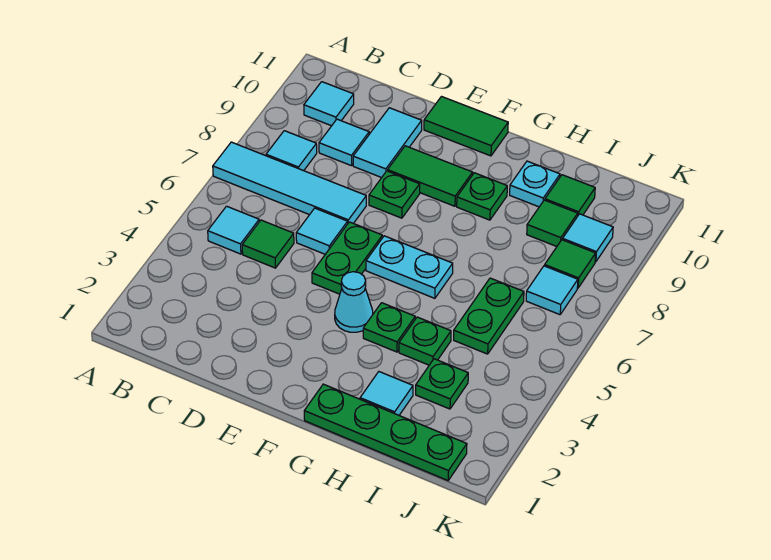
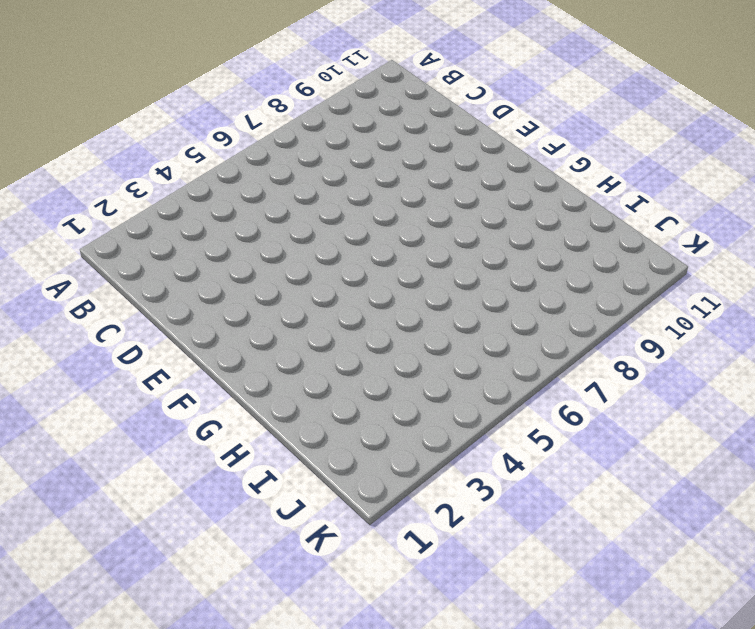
none -> cyan 1x4 tile [213,142,366,223]
none -> cyan 1x1 tile [208,206,259,254]
none -> cyan 1x1 tile [266,131,317,171]

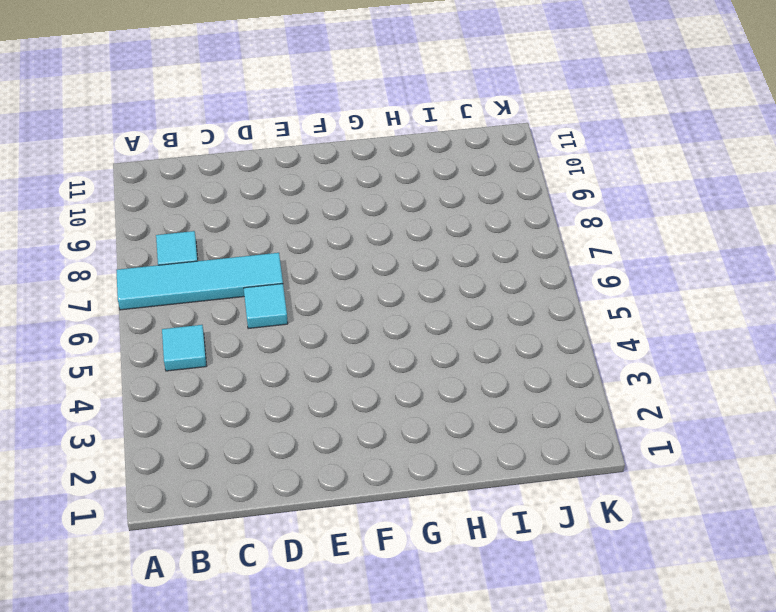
none -> cyan 1x1 tile [304,82,354,126]
none -> green 1x1 tile [242,220,294,268]
none -> cyan 1x1 tile [319,119,369,166]

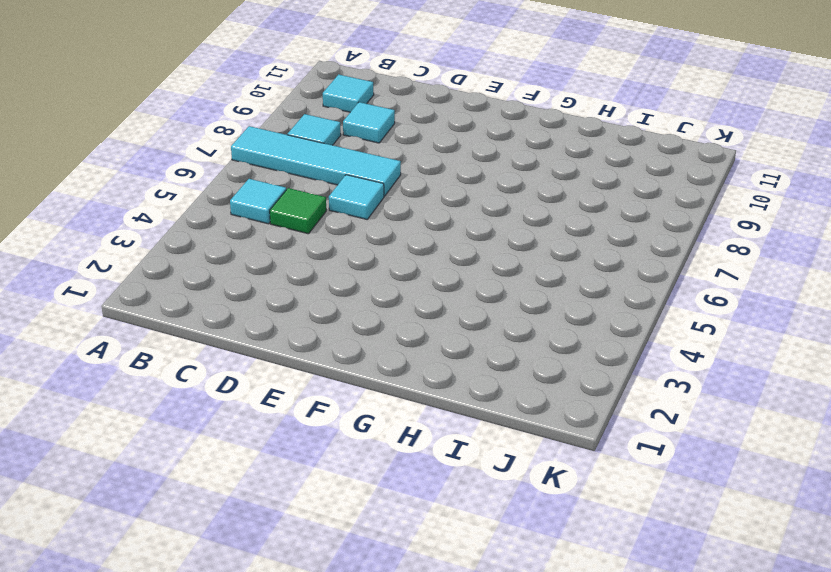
none -> cyan 1x2 tile [353,108,422,178]
none -> green 1x2 plate [312,222,382,294]
none -> green 1x1 plate [369,171,420,218]

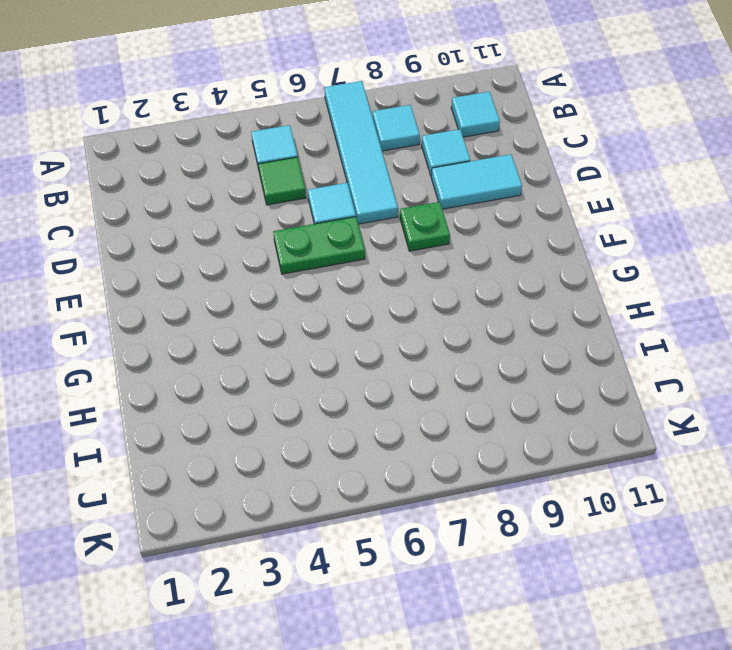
none -> green 1x2 tile [388,146,473,206]
none -> green 1x2 tile [424,97,508,156]
none -> cyan 1x1 cone [335,272,373,332]

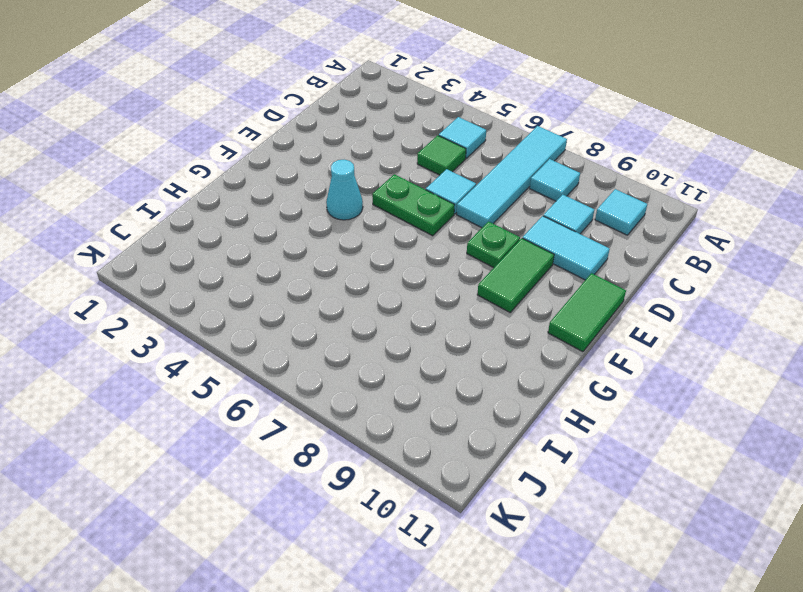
none -> cyan 1x2 plate [366,236,453,298]
none -> green 1x4 plate [304,384,467,480]
none -> green 1x1 plate [363,303,415,352]

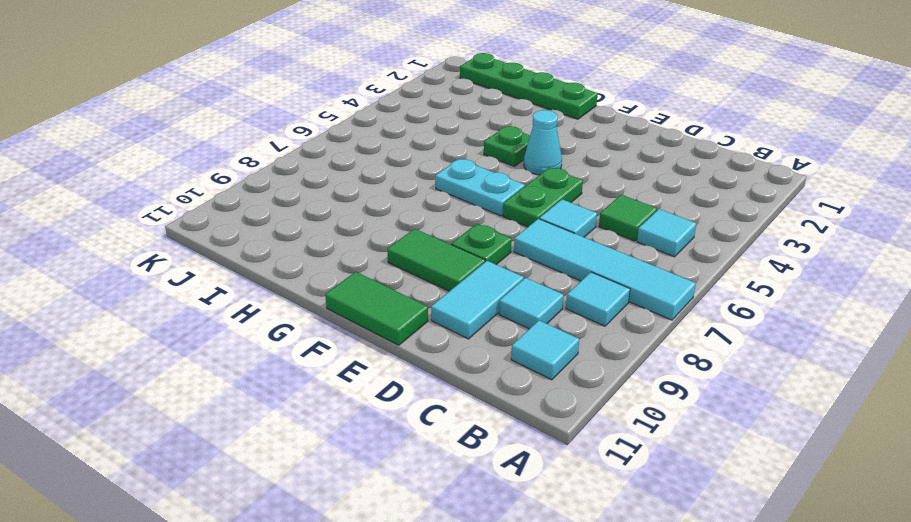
none -> green 1x1 plate [457,173,507,220]
none -> cyan 1x1 tile [360,372,413,415]
none -> green 1x1 plate [399,317,451,365]

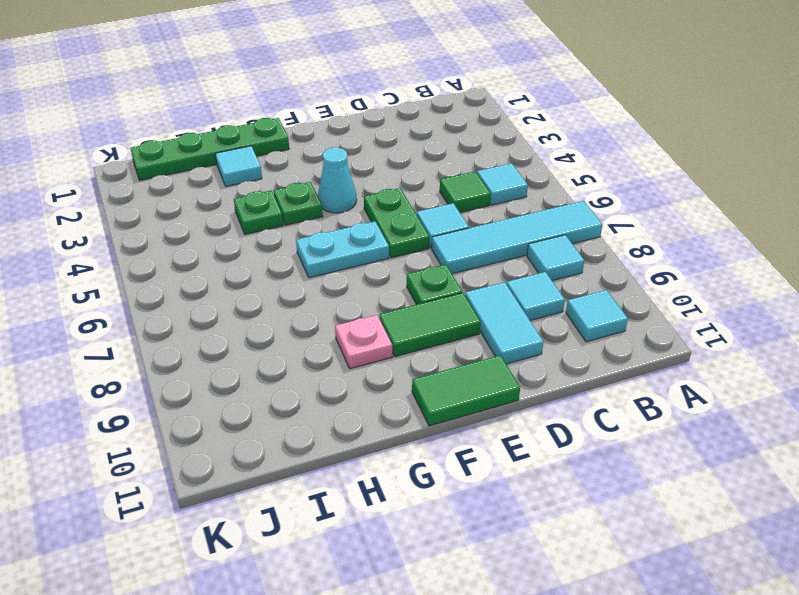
pink 1x1 plate [335,315,392,369] -> green 1x1 plate [457,173,507,220]
none -> cyan 1x1 plate [510,161,560,207]
none -> green 1x1 plate [416,359,468,409]
none -> green 1x2 plate [454,278,524,354]

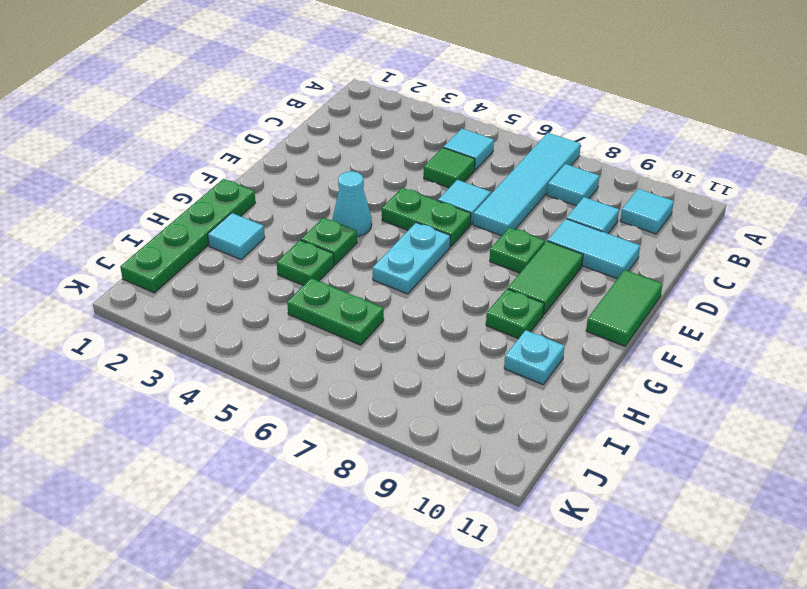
none -> green 1x1 plate [416,359,468,409]
none -> green 1x1 tile [527,200,578,246]
none -> green 1x1 tile [545,175,595,215]

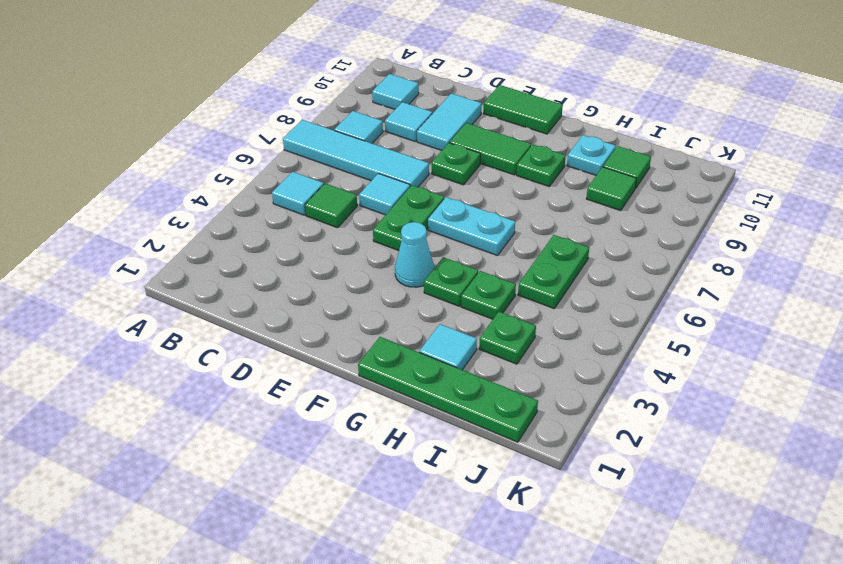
none -> cyan 1x1 tile [526,266,578,315]
none -> green 1x1 tile [545,240,596,288]
none -> cyan 1x1 tile [563,214,613,262]

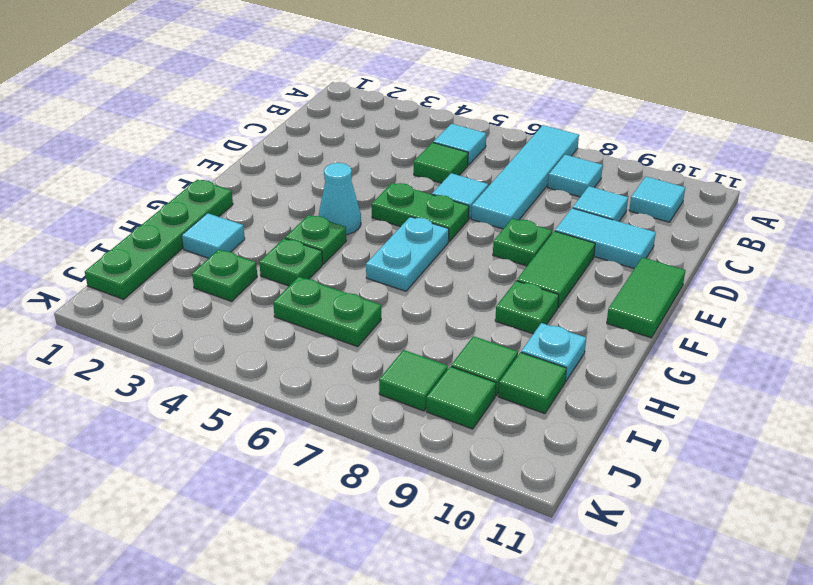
green 1x1 tile [426,366,496,429] -> cyan 1x1 tile [563,214,613,262]
none -> cyan 1x1 tile [526,266,578,315]

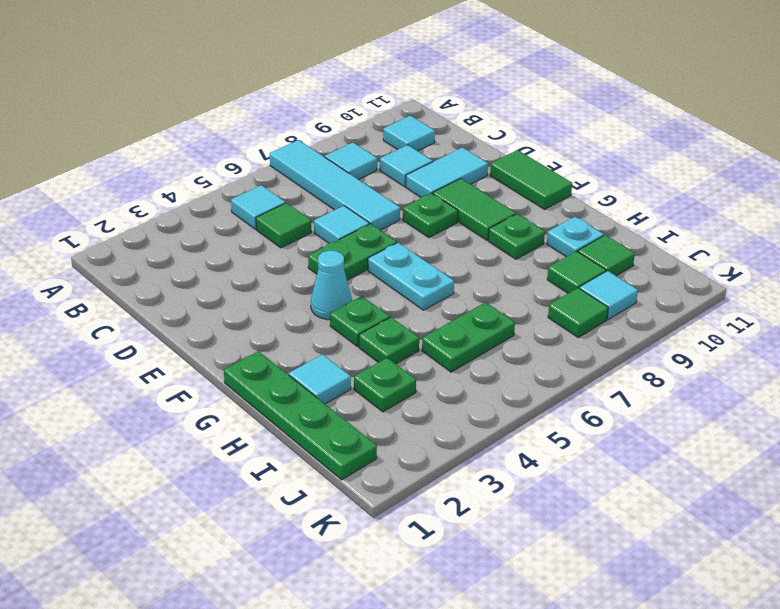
none -> cyan 1x1 tile [526,266,578,315]

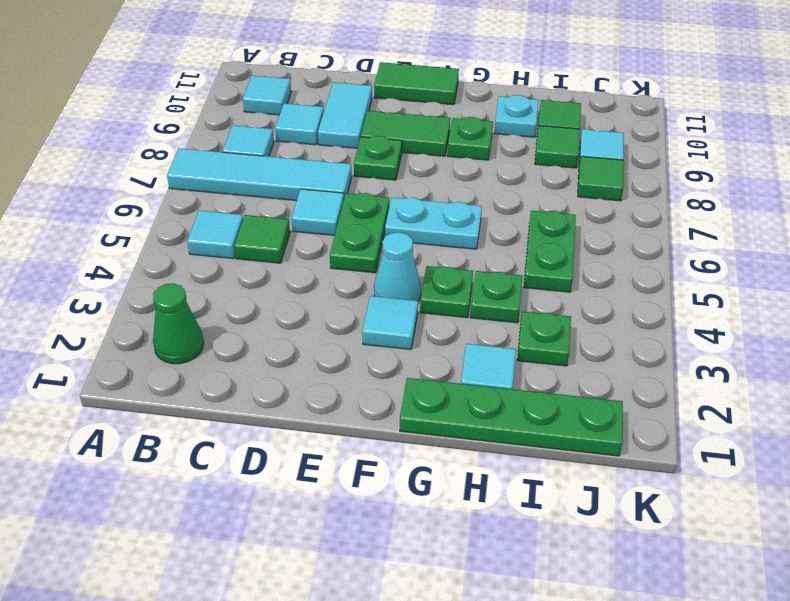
green 1x1 cone [153,283,204,364] -> none
cyan 1x1 tile [362,296,418,350] -> cyan 1x1 tile moved to [526,266,578,315]

